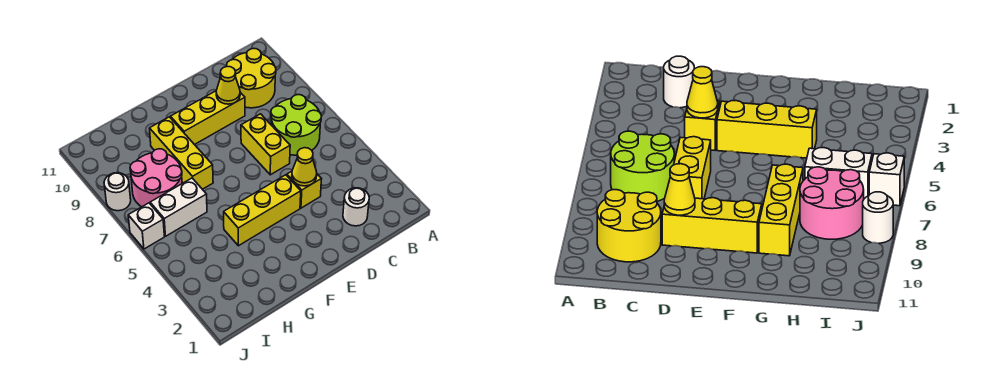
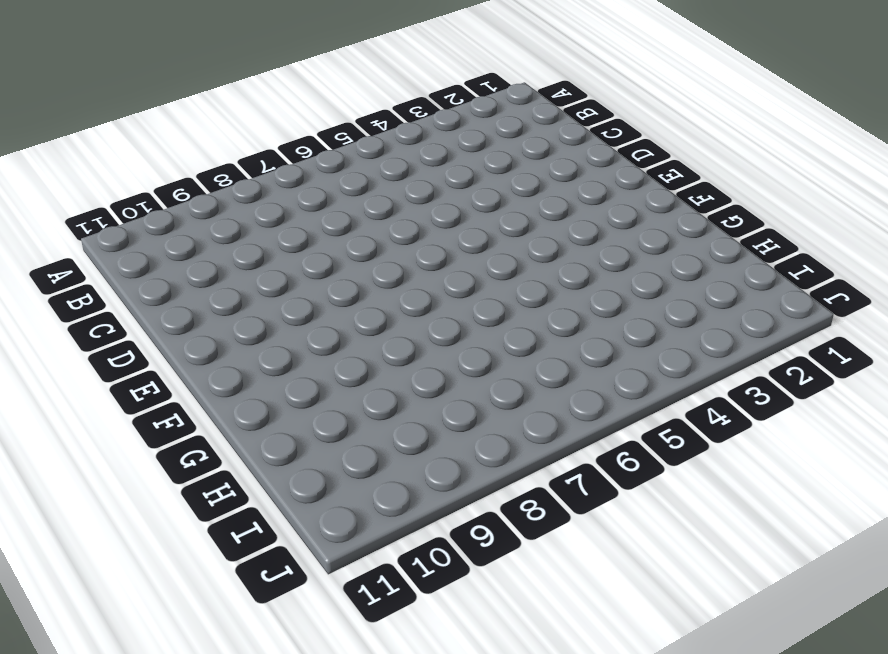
none -> lime 2x2 round brick [271,95,322,155]
none -> yellow 2x2 round brick [227,48,276,108]
none -> white 1x1 round brick [343,188,369,226]

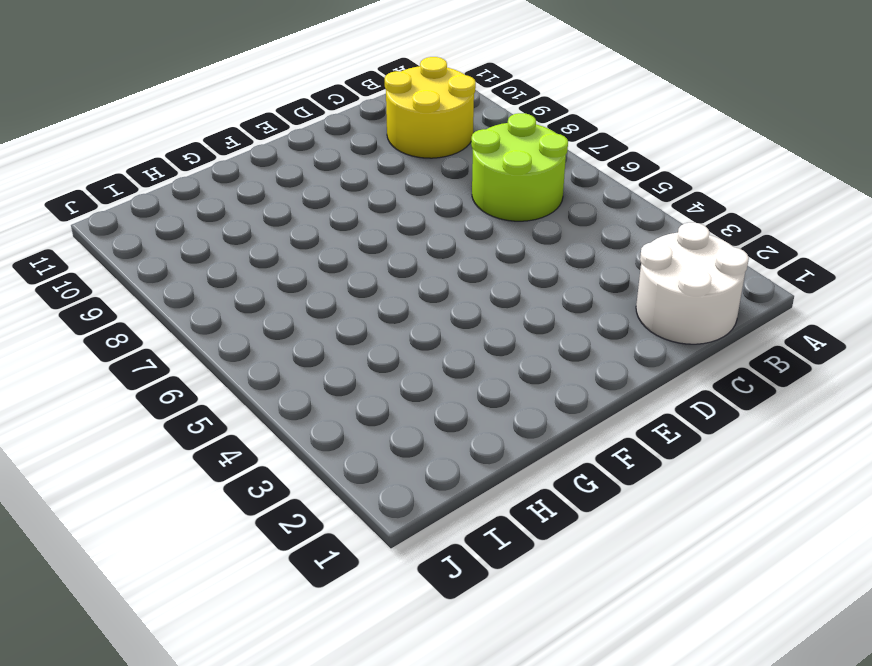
white 2x2 round brick [636,223,749,344] -> white 1x1 round brick [343,188,369,226]
none -> yellow 1x1 brick [287,171,321,208]
none -> yellow 1x2 brick [241,114,290,175]
none -> yellow 1x3 brick [170,90,245,145]

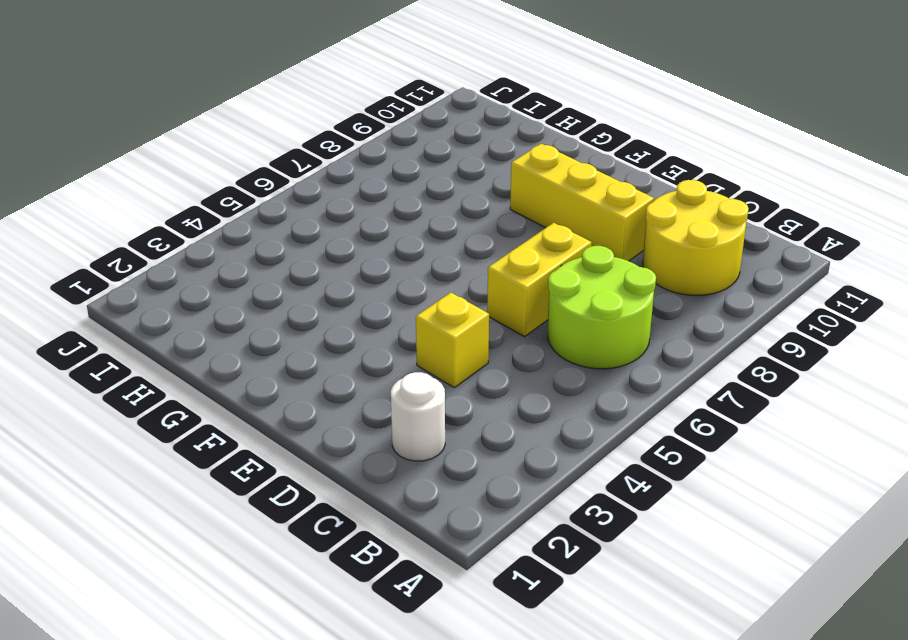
none -> yellow 1x3 brick [224,175,301,246]
none -> yellow 1x3 brick [150,117,213,189]
none -> white 1x2 brick [150,178,207,236]

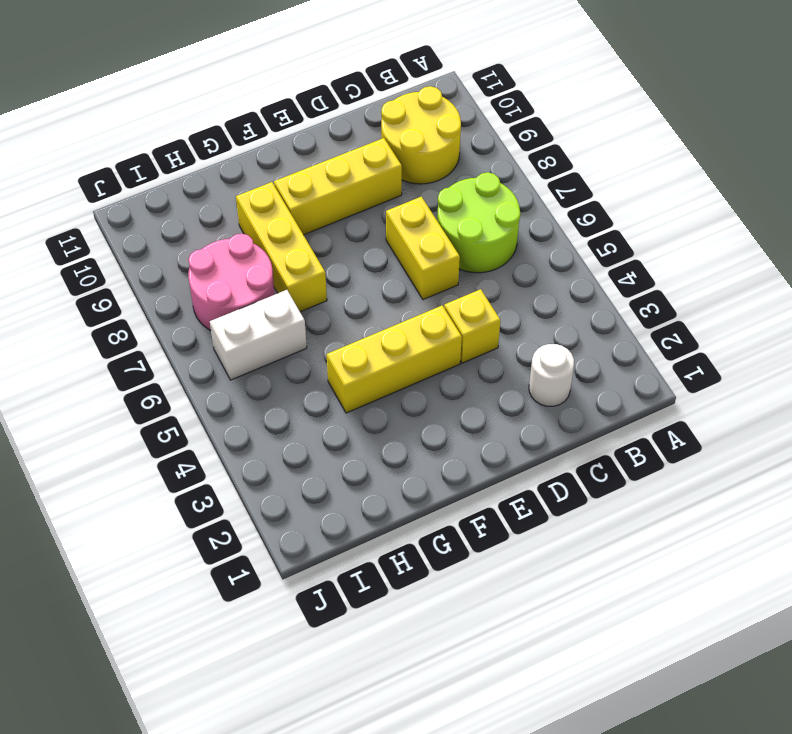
none -> white 1x1 brick [128,203,164,249]
none -> white 1x1 round brick [104,173,131,211]
none -> yellow 1x1 cone [292,148,317,186]

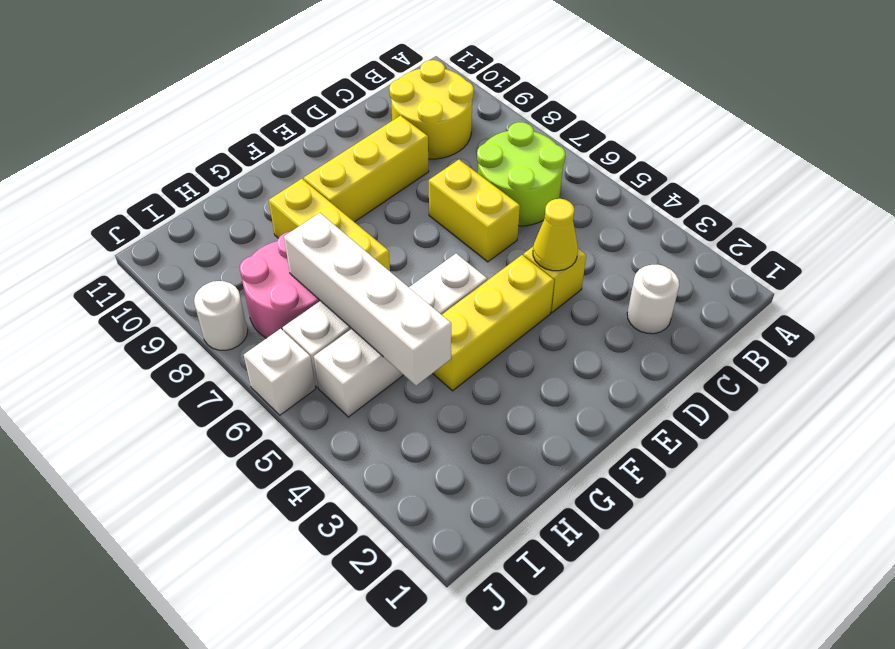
white 1x4 brick [314,254,487,417] -> none
white 1x4 brick [284,213,451,386] -> none
none -> yellow 1x1 cone [216,66,240,104]

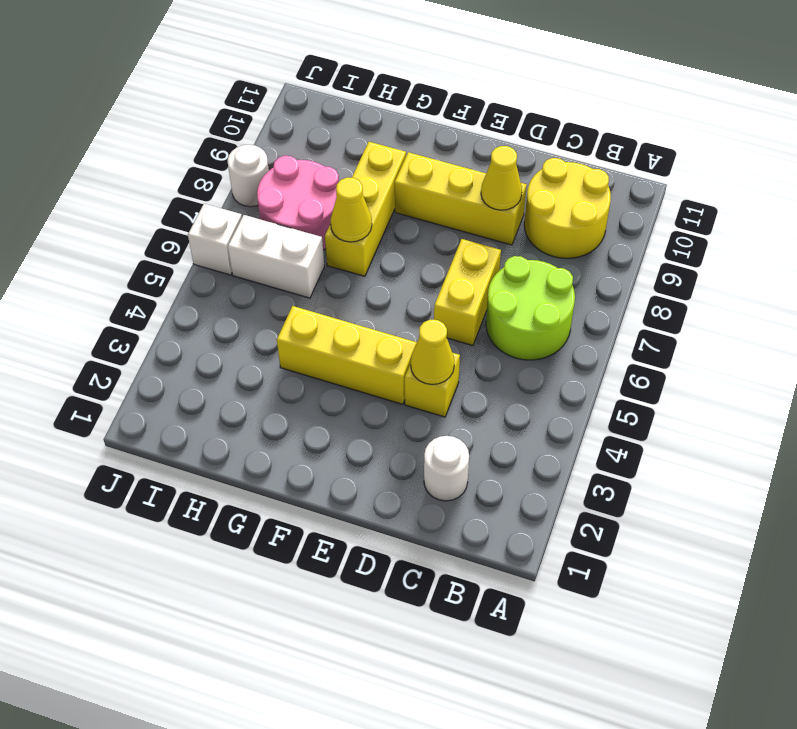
yellow 1x1 cone [330,177,372,242] -> none

